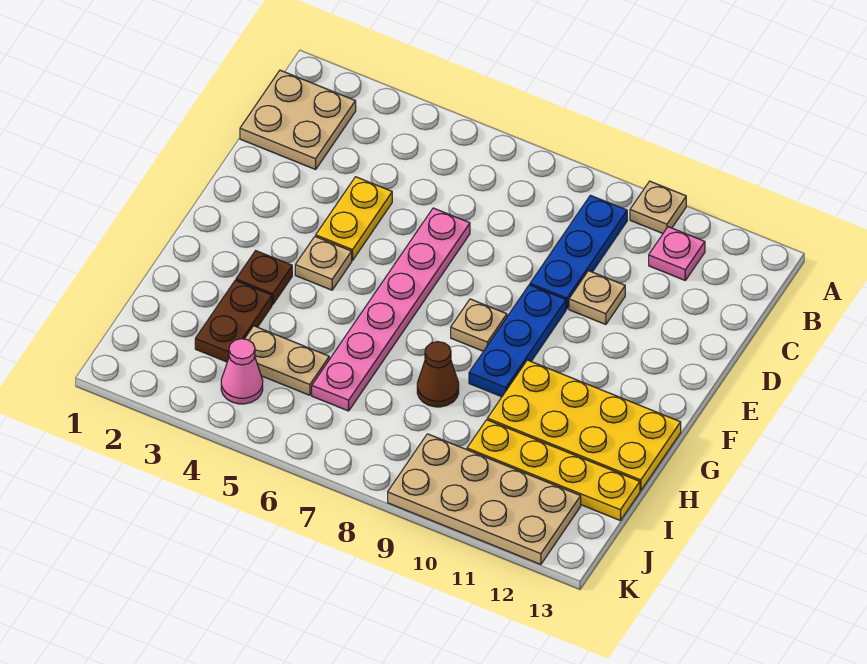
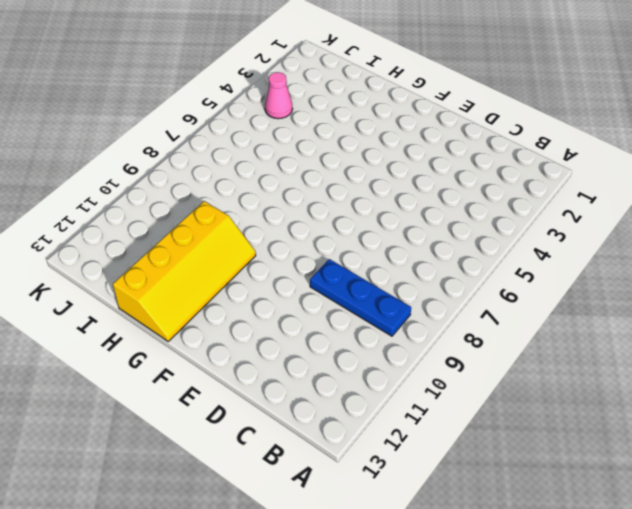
yellow 2x4 slope [113,201,256,341] -> yellow 2x4 plate [487,360,681,491]
none -> tan 1x1 plate [630,181,686,233]
none -> tan 2x2 plate [240,70,356,169]
none -> pink 1x1 plate [649,227,705,280]

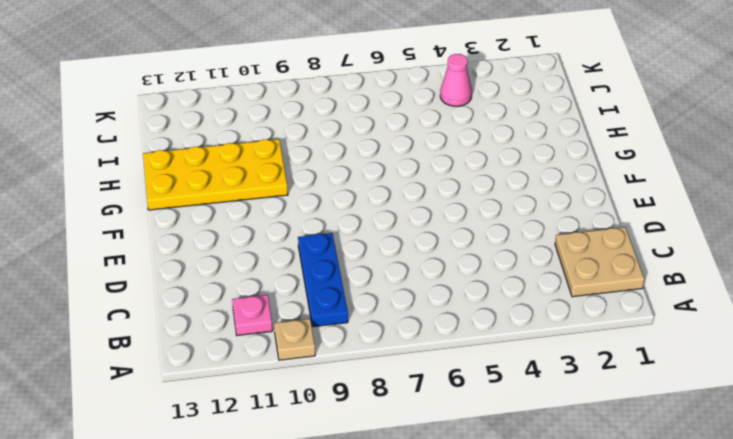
none -> yellow 1x2 plate [316,177,392,260]
none -> pink 1x6 plate [312,208,470,411]
none -> tan 1x1 plate [569,271,625,325]

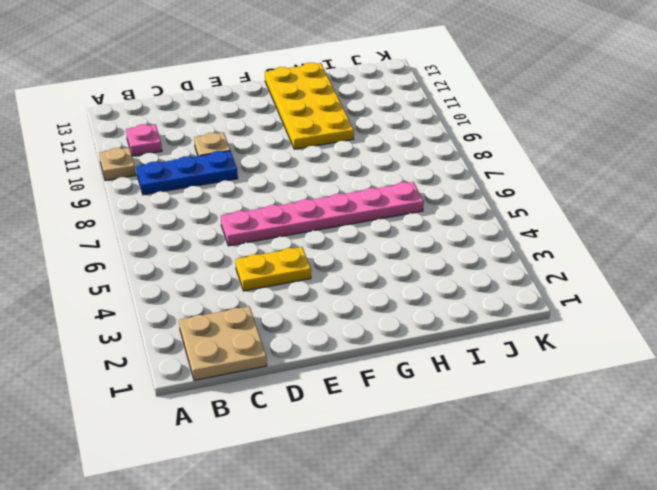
none -> blue 1x3 plate [469,285,566,397]
none -> tan 1x1 plate [295,236,352,290]
none -> tan 1x1 plate [451,299,507,351]

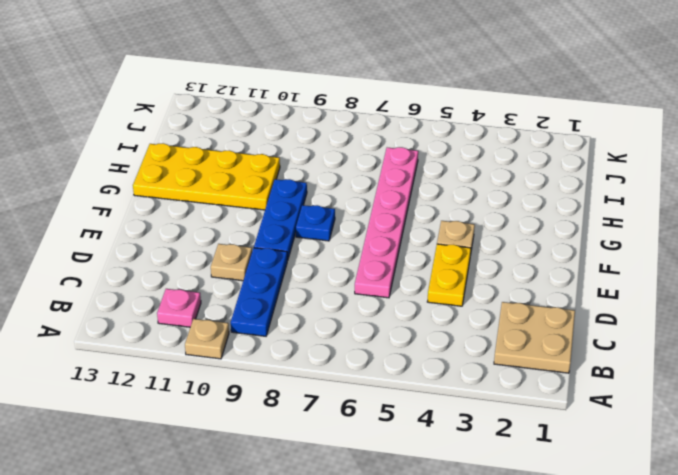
blue 1x1 plate [296,205,335,241] -> tan 1x1 plate [451,299,507,351]
none -> brown 1x1 plate [236,251,292,304]
none -> brown 1x2 plate [195,280,272,362]
none -> brown 1x1 cone [417,342,459,407]

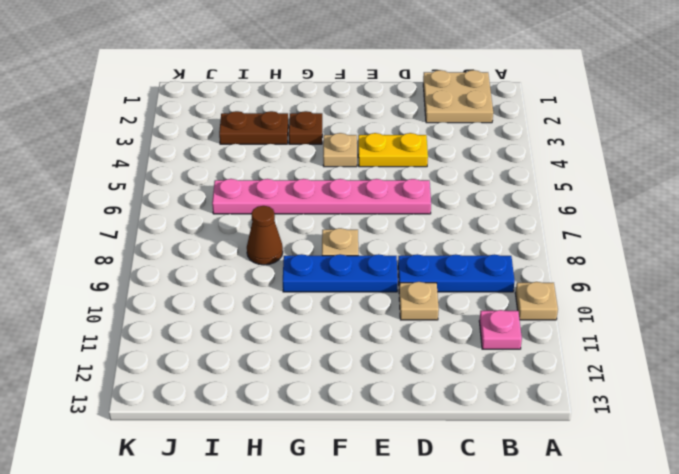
none -> yellow 2x4 plate [487,360,681,491]
none -> tan 1x2 plate [245,326,329,395]
none -> yellow 1x4 plate [467,420,640,521]

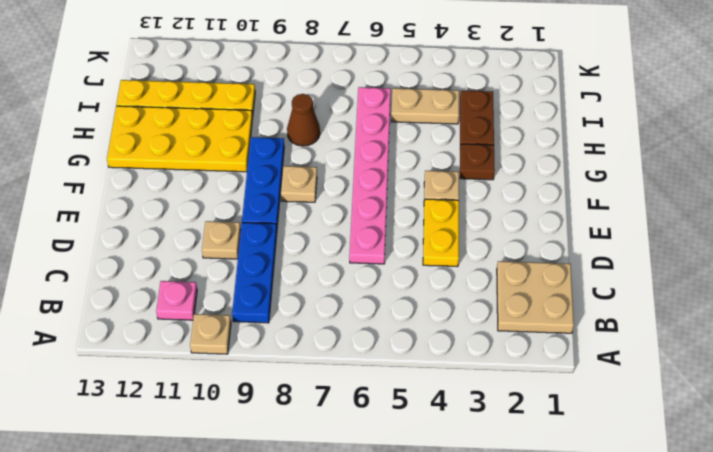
none -> pink 1x1 cone [221,339,263,404]
none -> tan 2x4 plate [388,434,581,565]

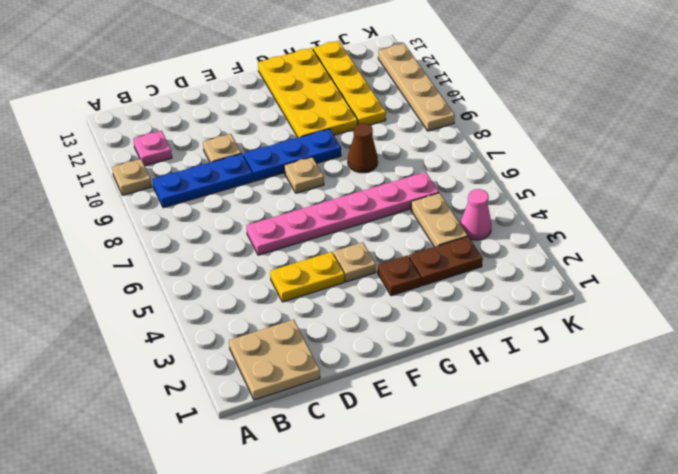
tan 1x4 plate [378,44,455,131] -> tan 2x4 plate [388,434,581,565]

